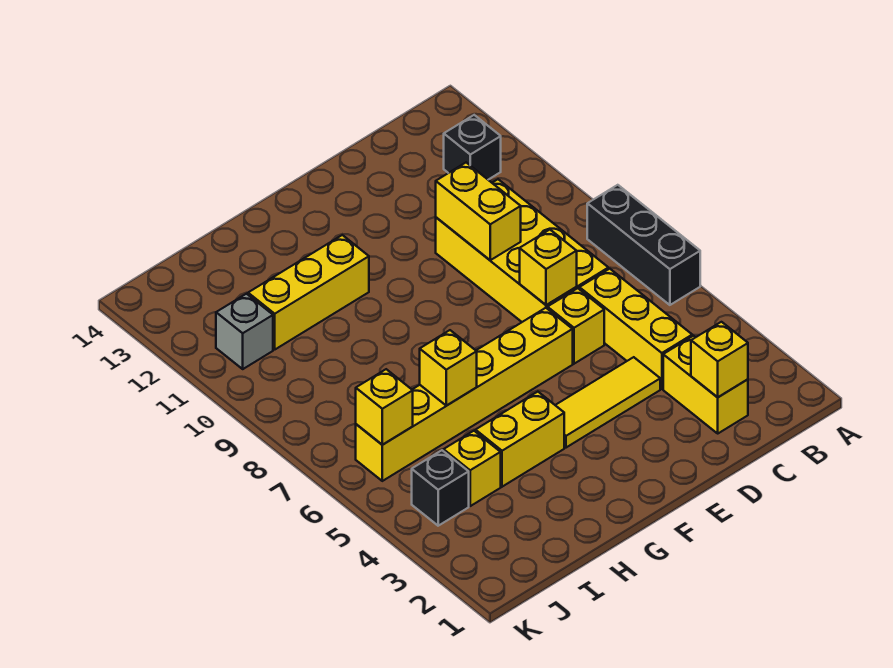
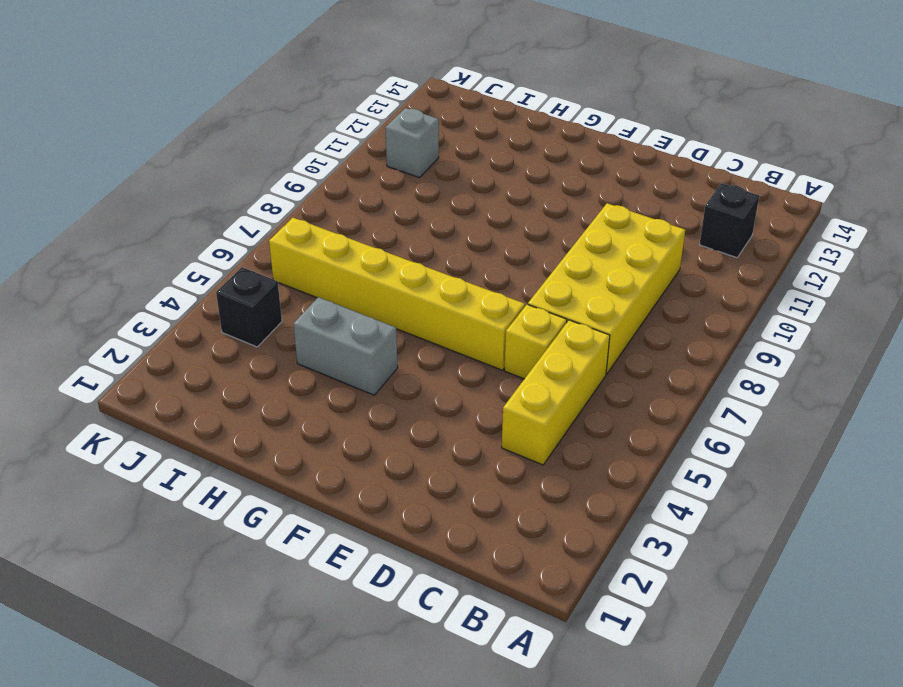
grey 1x2 brick [293,297,398,395] -> yellow 1x2 brick [476,392,564,487]
none -> black 1x3 brick [587,185,700,305]
none -> yellow 1x2 brick [663,336,748,433]
none -> yellow 1x3 tile [555,357,660,448]

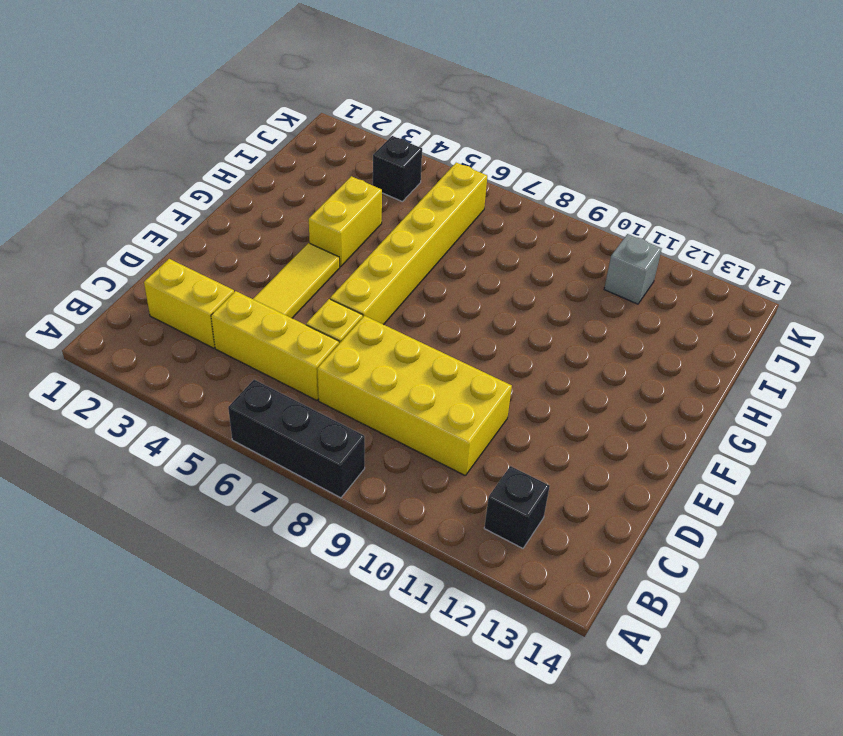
none -> yellow 1x3 brick [248,235,369,349]
none -> yellow 1x1 brick [444,431,501,506]
none -> yellow 1x1 brick [691,322,748,397]

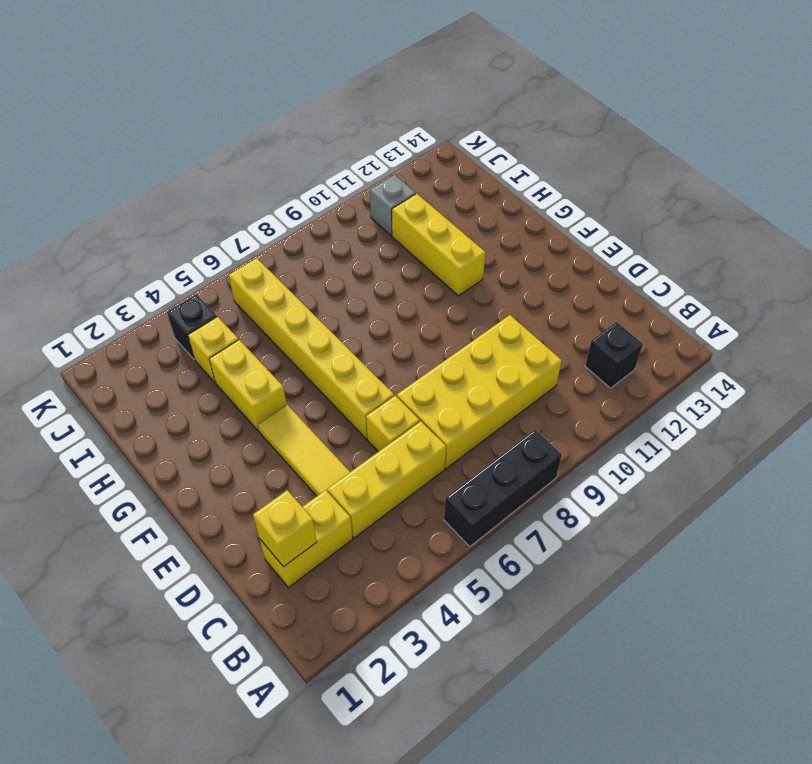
none -> yellow 1x1 brick [520,230,577,305]
none -> yellow 1x2 brick [436,163,521,260]
none -> yellow 1x1 brick [420,330,477,406]

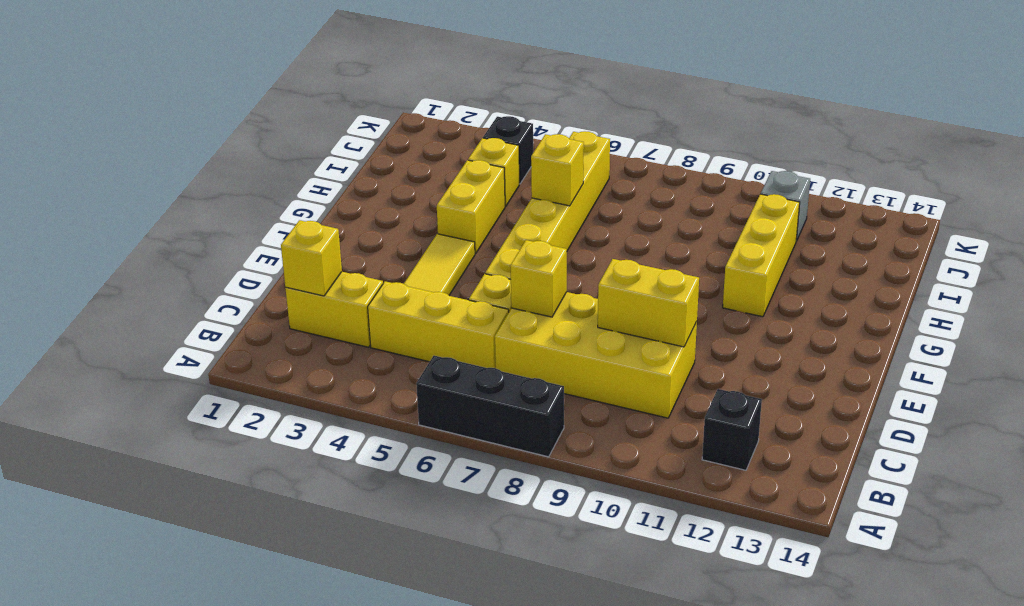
none -> yellow 1x1 brick [356,369,413,445]

